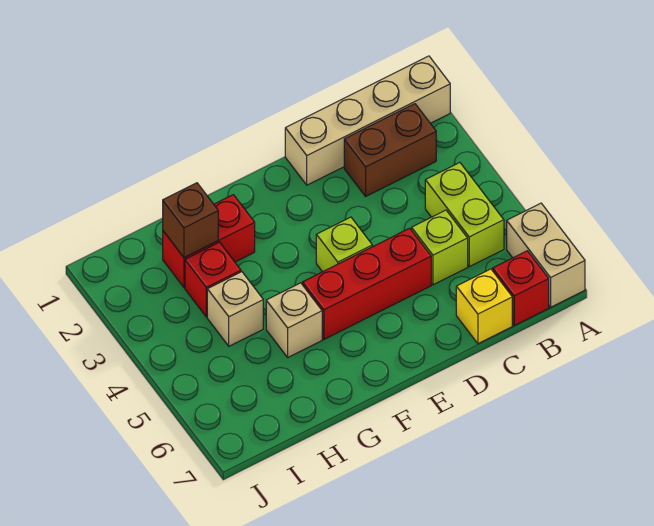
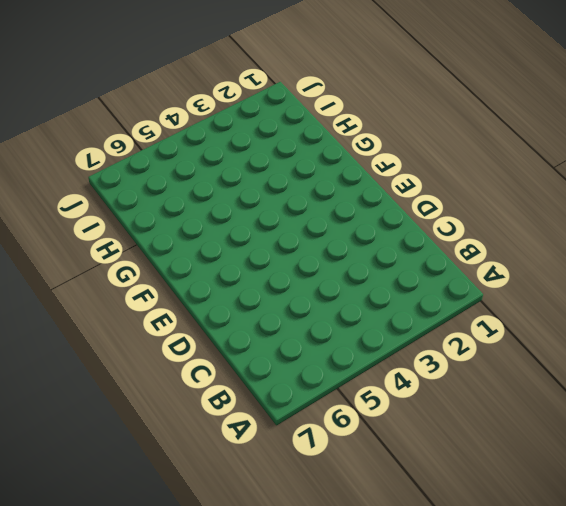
none -> tan 1x4 brick [285,56,450,185]
none -> tan 1x2 brick [507,203,585,307]
none -> brown 1x2 brick [344,104,436,196]

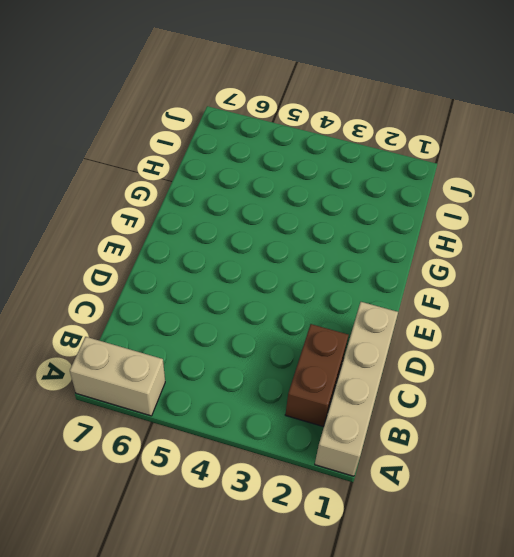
none -> lime 1x2 brick [425,163,504,267]
none -> red 1x1 brick [493,251,549,325]
none -> lime 1x1 brick [412,210,468,285]

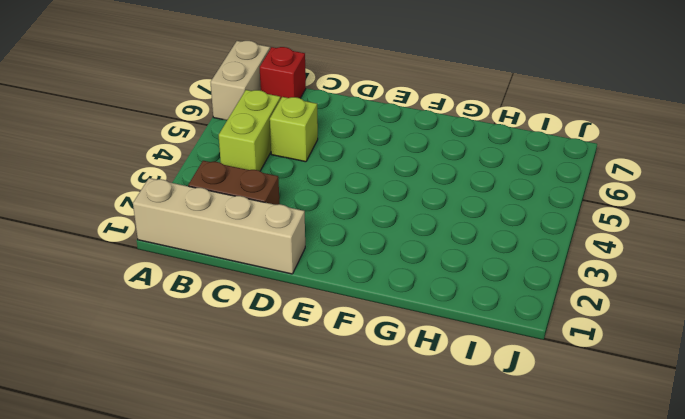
none -> yellow 1x1 brick [456,269,512,344]
none -> red 1x3 brick [303,228,431,339]
none -> lime 1x1 brick [316,217,372,272]

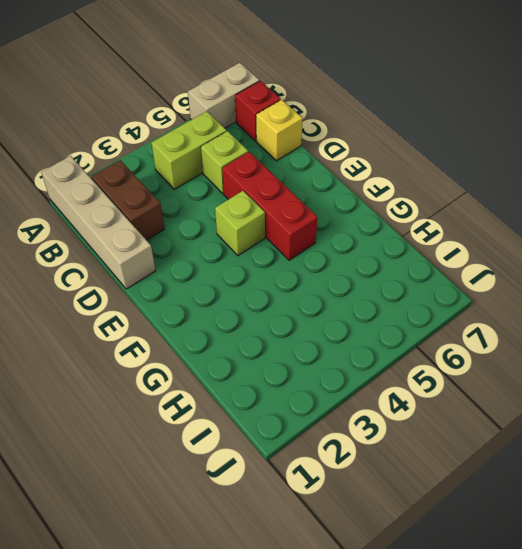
none -> red 1x2 brick [163,195,255,287]
none -> tan 1x1 brick [266,283,322,357]
none -> red 1x1 brick [185,242,241,317]

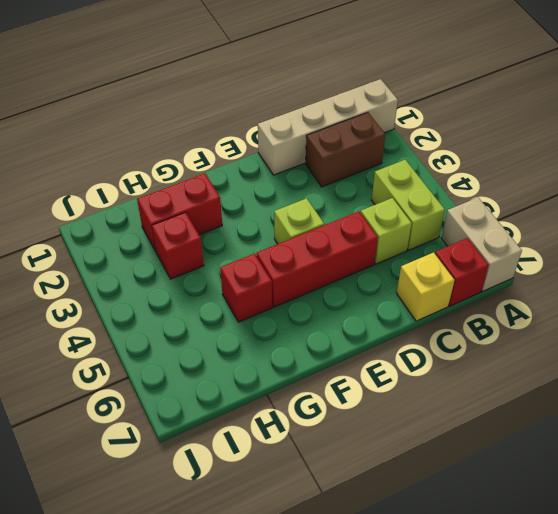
red 1x1 brick [220,253,272,322] -> tan 1x1 brick [266,283,322,357]
none -> tan 1x1 brick [207,272,263,346]
none -> brown 1x1 brick [163,183,218,258]

